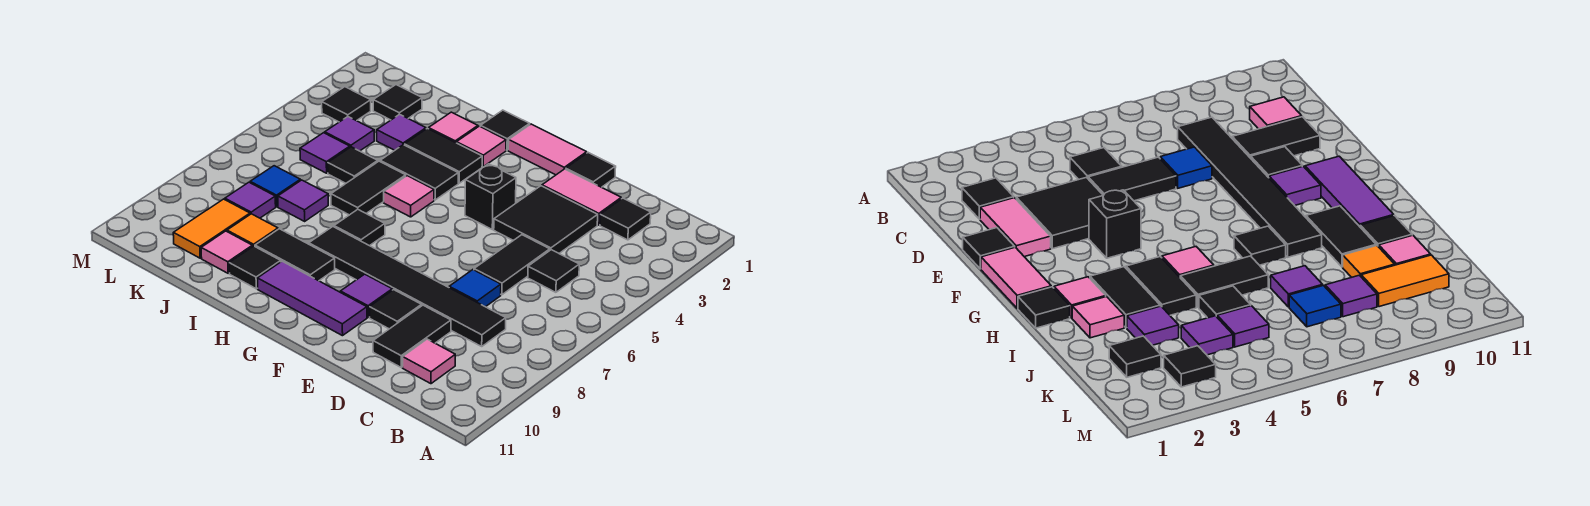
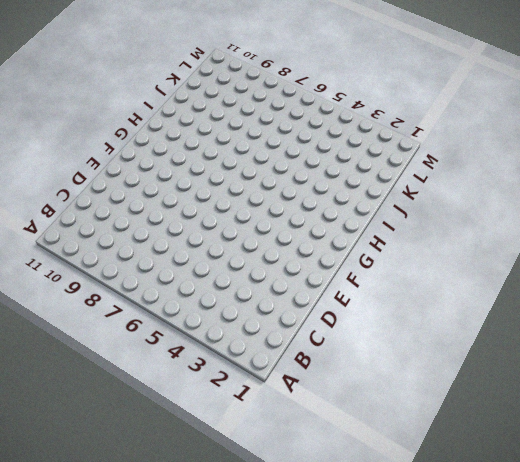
none -> black 1x1 tile [600,198,651,240]
none -> black 1x1 tile [528,250,579,292]
none -> black 1x6 tile [309,227,506,346]
none -> pink 1x1 tile [403,339,455,384]

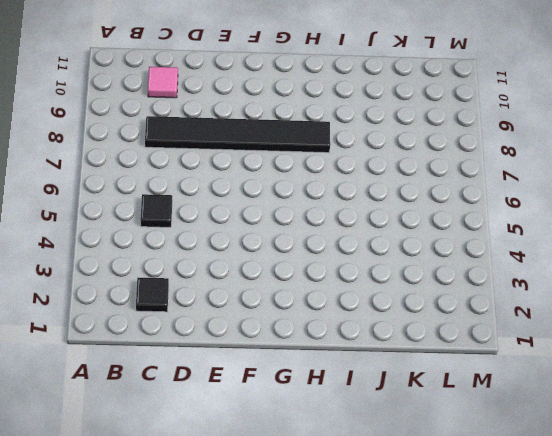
none -> pink 1x2 tile [542,169,621,225]
none -> black 2x2 tile [494,186,598,253]
none -> black 1x2 tile [474,235,550,295]
none -> blue 1x1 tile [449,270,501,307]

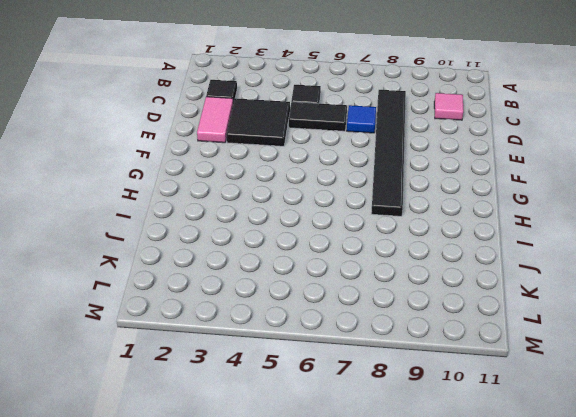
none -> black 1x2 tile [373,305,451,367]
none -> black 1x1 tile [566,153,616,187]
none -> black 1x1 tile [369,290,421,329]
none -> pink 1x2 tile [508,124,587,175]

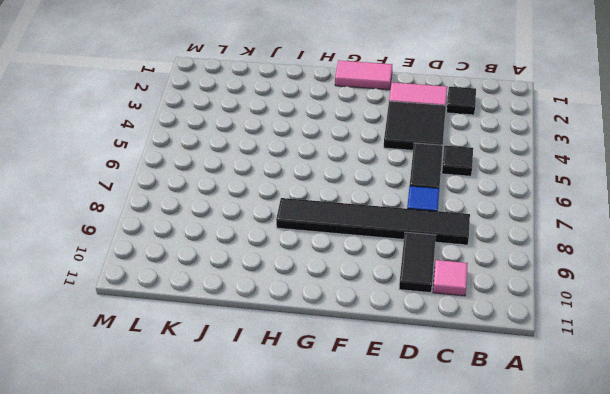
none -> black 1x1 tile [566,153,616,187]
none -> black 1x1 tile [369,290,421,329]
none -> black 1x1 brick [465,164,516,229]
none -> purple 1x1 tile [340,274,392,317]

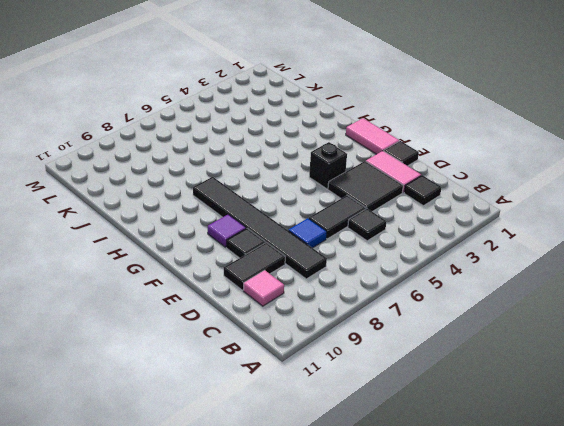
none -> purple 1x3 tile [257,261,367,336]
none -> black 1x1 tile [480,110,530,150]
none -> pink 1x1 tile [457,126,506,166]
none -> black 1x2 tile [404,128,482,183]

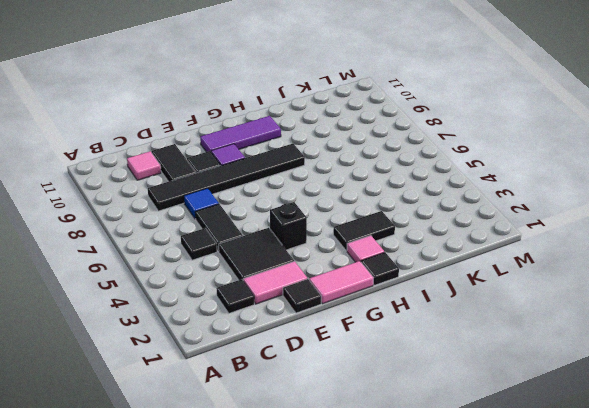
none -> black 1x2 tile [380,145,458,200]
none -> pink 1x1 tile [384,176,434,217]
none -> black 1x1 tile [334,209,385,246]
none -> black 1x2 tile [255,229,335,281]

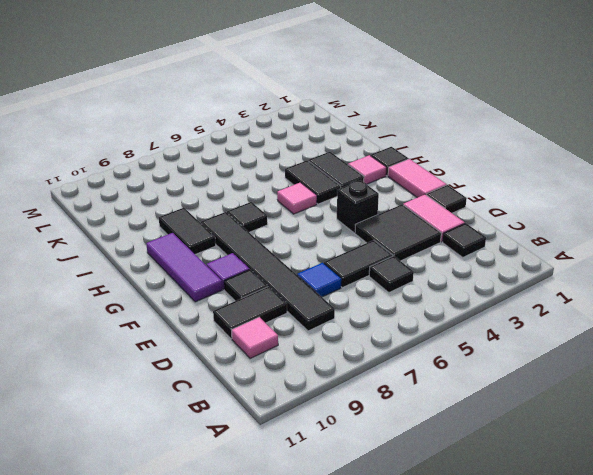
none -> pink 1x1 tile [429,112,478,143]
none -> black 1x2 tile [331,161,406,215]
none -> black 1x1 tile [229,246,281,289]
none -> purple 1x1 tile [377,114,426,150]

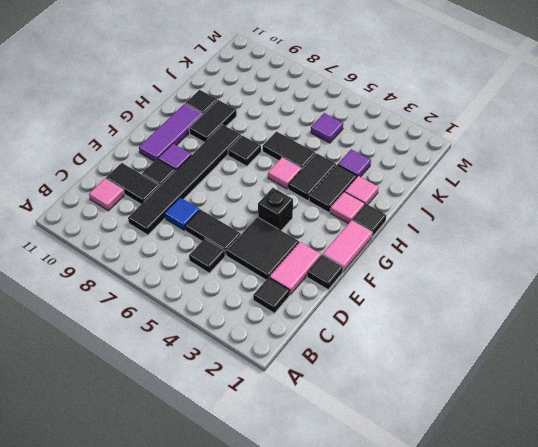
none -> black 1x1 tile [328,147,378,183]
none -> purple 1x1 tile [278,180,328,221]
none -> orange 1x1 tile [227,214,278,247]
none -> pink 1x1 tile [201,231,252,273]

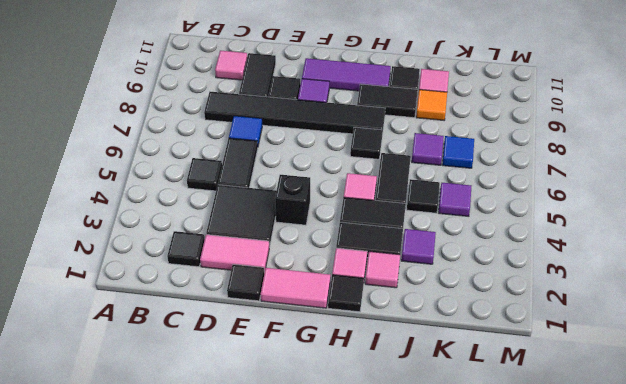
none -> black 1x1 tile [373,85,422,120]
none -> purple 1x1 tile [325,117,374,151]
none -> purple 1x1 tile [225,182,276,218]
none -> orange 1x2 tile [173,199,250,258]

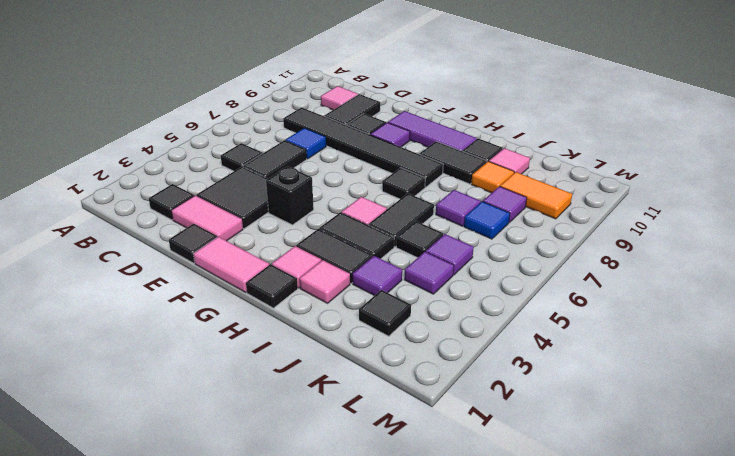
orange 1x2 tile [500,172,572,219] -> orange 1x2 tile turned to [173,199,250,258]
none -> black 1x1 tile [322,87,371,122]

